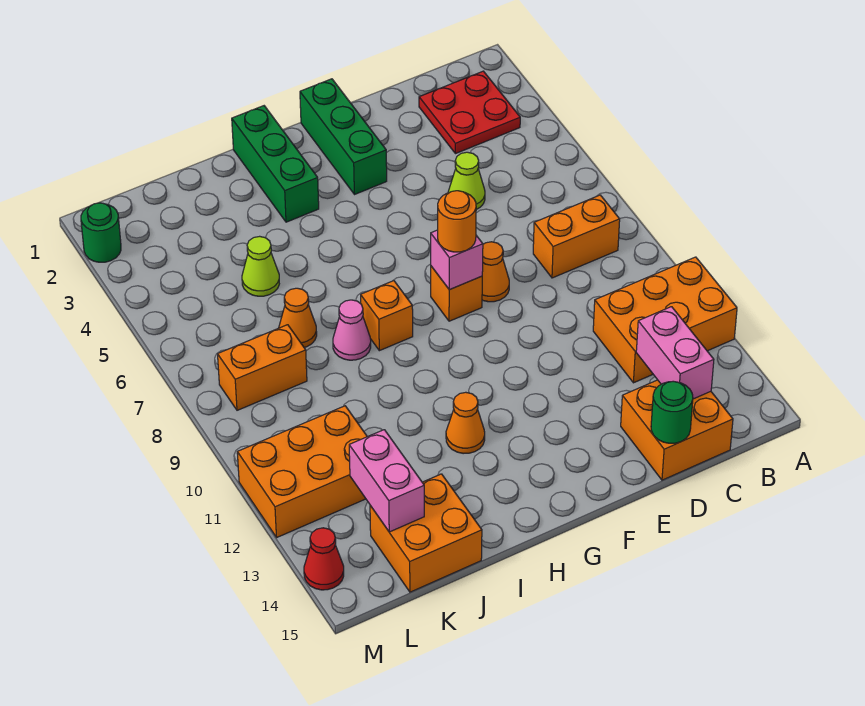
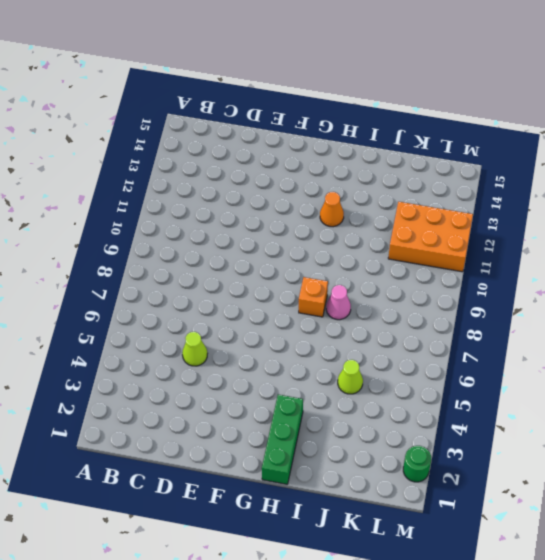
none -> orange 2x3 brick [593,257,737,383]
none -> red 2x2 plate [419,71,520,154]
none -> orange 1x2 brick [533,195,620,278]

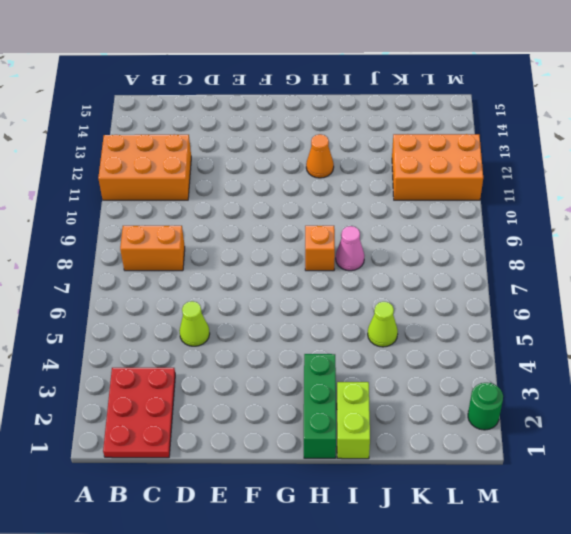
red 2x3 plate [103,368,175,458] -> red 2x2 plate [419,71,520,154]
lime 1x2 brick [337,382,370,459] -> none
none -> orange 2x2 brick [621,380,733,480]
none -> orange 1x1 cone [482,242,509,302]
none -> green 1x3 brick [300,79,387,195]

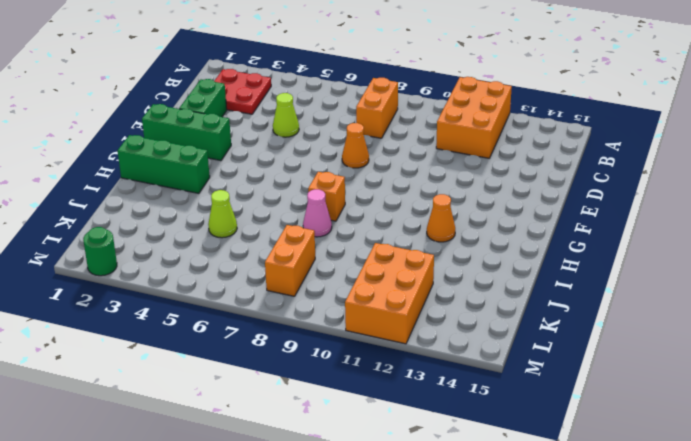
green 1x2 brick [179,79,227,117] -> none
none -> orange 2x2 brick [621,380,733,480]
none -> orange 1x1 brick [431,266,482,321]
none -> orange 1x1 cone [279,288,317,347]

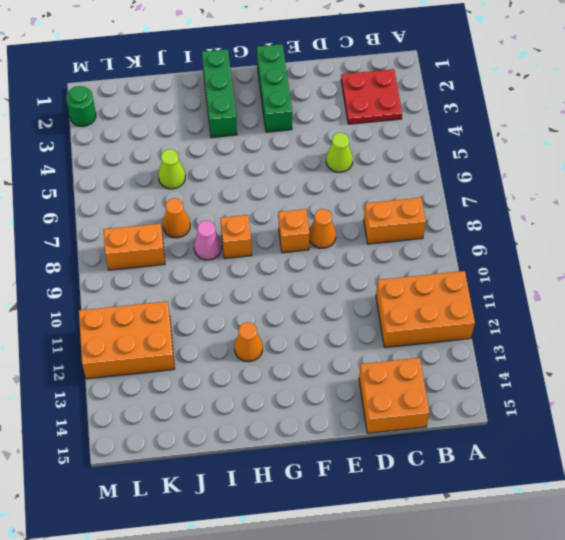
none -> orange 2x2 brick [370,474,482,592]
none -> red 1x1 cone [304,528,344,590]
none -> pink 1x2 brick [636,307,714,399]

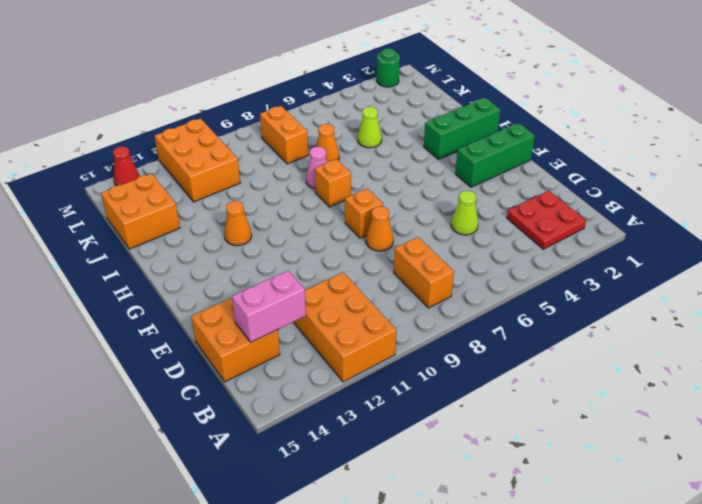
none -> green 1x1 round brick [651,381,693,443]
none -> pink 1x1 brick [431,230,483,290]
none -> pink 1x2 brick [349,430,424,532]

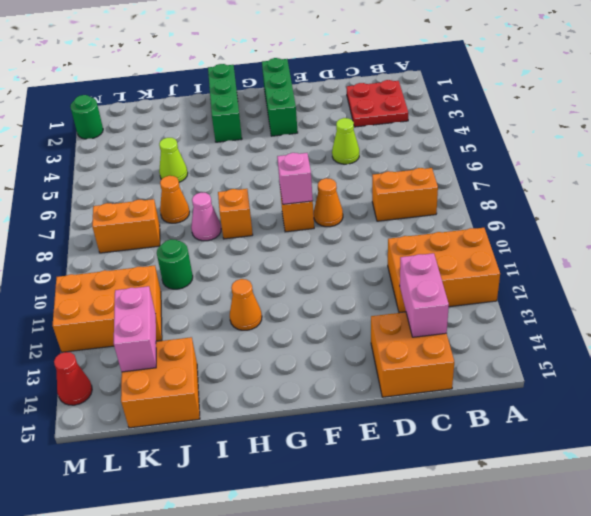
green 1x1 round brick [157,239,193,289] -> green 1x1 round brick moved to [651,381,693,443]
none -> orange 1x1 round brick [438,191,476,252]

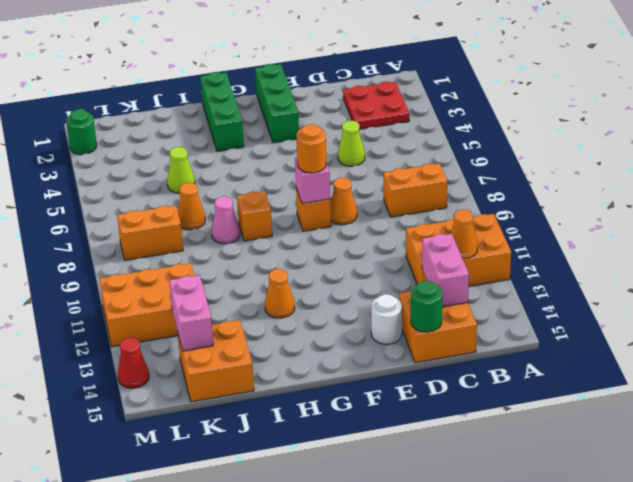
orange 1x1 cone [451,210,478,259] -> none
white 1x1 round brick [371,294,402,344] -> none

